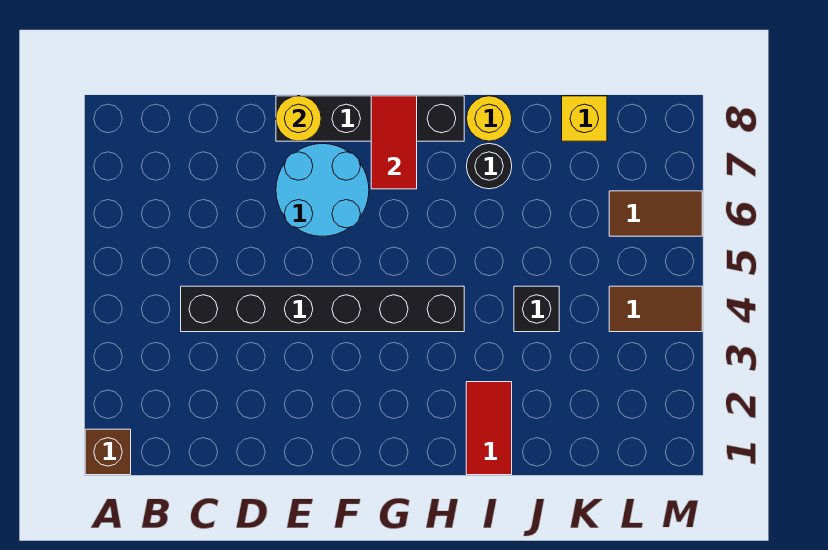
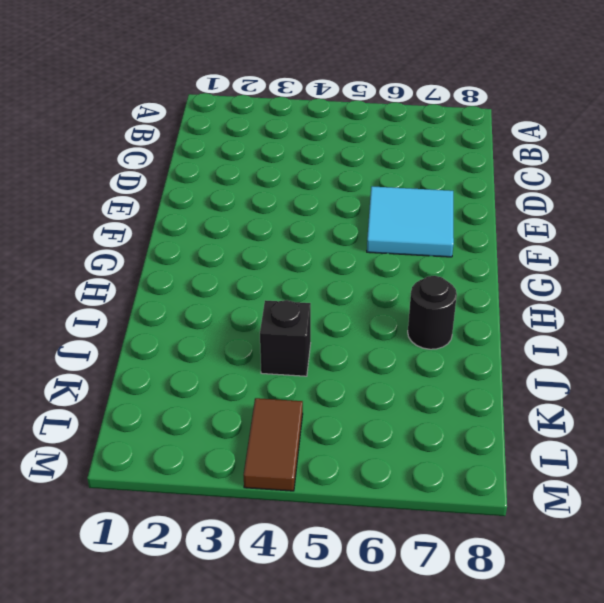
cyan 2x2 tile [367,186,454,257] -> cyan 2x2 round brick [276,144,369,236]
none -> brown 1x1 brick [85,429,131,475]
none -> black 1x6 brick [181,286,464,332]
none -> black 1x4 brick [276,96,464,141]

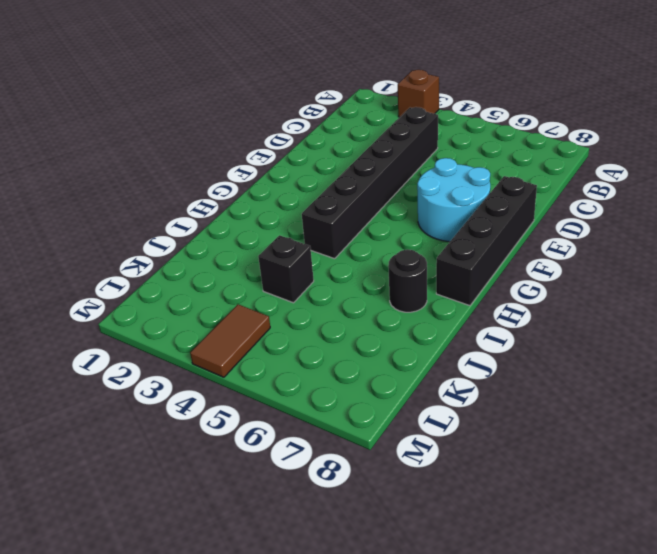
brown 1x1 brick [398,70,439,117] -> brown 1x1 brick moved to [85,429,131,475]
none -> red 1x2 tile [466,382,512,475]
none -> yellow 1x1 round brick [467,96,512,141]
none -> yellow 1x1 brick [562,96,607,141]

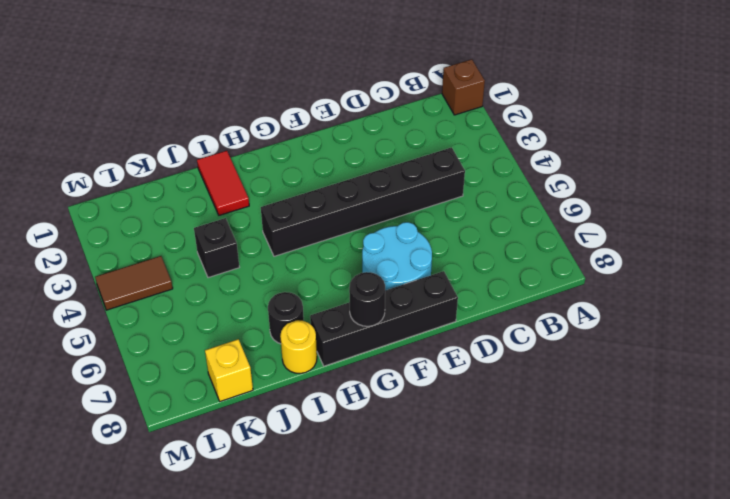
black 1x1 round brick [349,272,385,326] -> red 1x2 tile [371,96,417,189]
none -> brown 1x2 tile [609,191,702,236]
none -> yellow 1x1 round brick [276,96,321,141]

